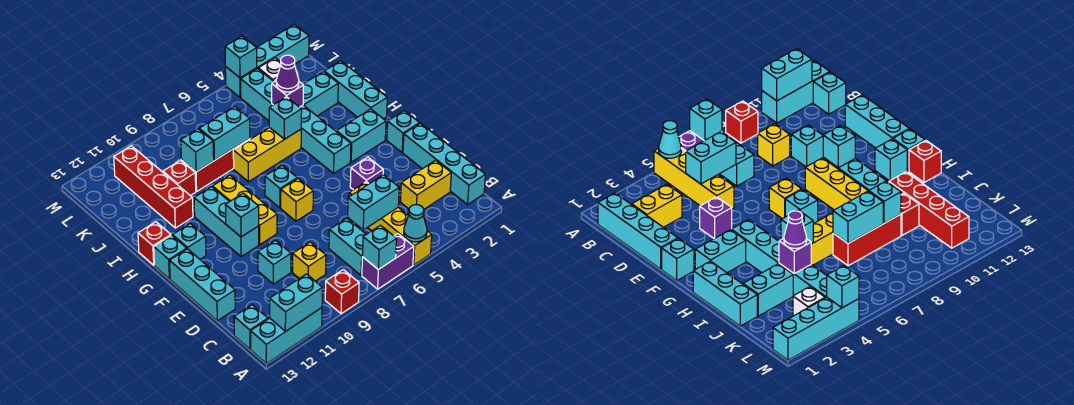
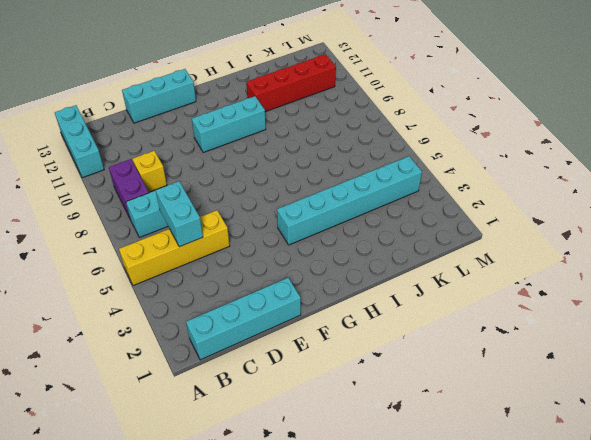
purple 1x2 brick [109,159,149,218] -> purple 1x2 brick moved to [362,234,414,289]
none -> red 1x1 brick [325,270,359,314]
none -> cyan 1x1 brick [234,305,268,349]
none -> yellow 1x2 brick [400,160,451,209]
none -> cyan 1x1 brick [258,240,291,284]

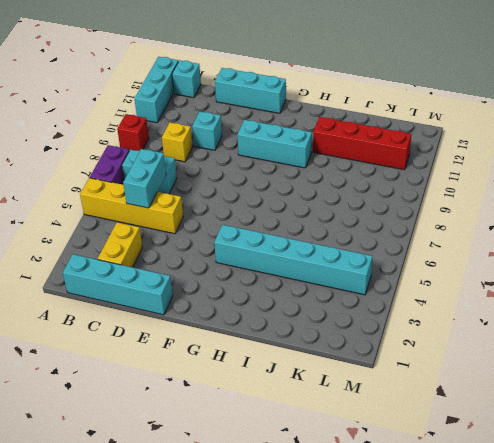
none -> purple 1x1 brick [350,157,383,190]
none -> cyan 1x1 brick [387,111,420,152]
none -> yellow 1x1 brick [281,178,313,221]
none -> yellow 1x3 brick [213,175,277,245]

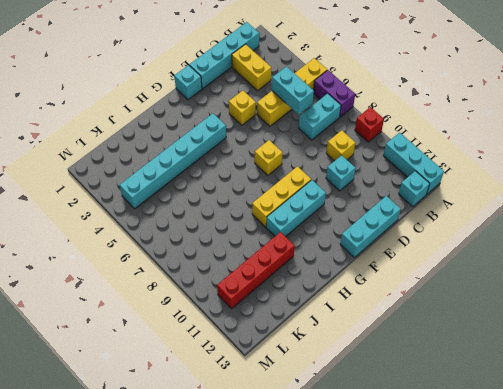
yellow 1x1 brick [229,91,256,125] -> purple 1x1 brick [350,157,383,190]
none -> cyan 1x2 brick [337,109,386,162]
none -> cyan 1x1 brick [265,165,297,208]
none -> cyan 1x1 brick [173,223,206,259]
none -> cyan 1x1 brick [154,235,187,279]

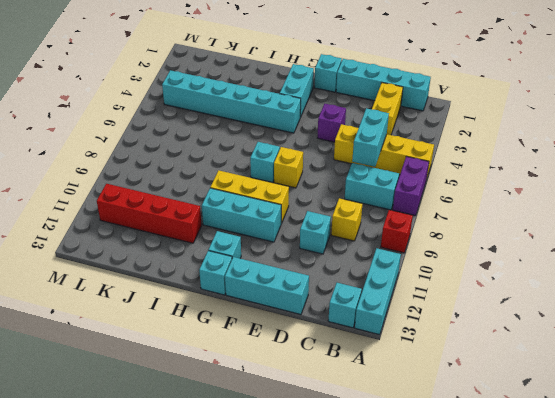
none -> cyan 1x3 brick [324,61,387,119]
none -> red 1x1 brick [138,222,171,265]
none -> yellow 1x3 brick [233,127,301,182]
none -> cyan 1x2 brick [303,72,338,116]

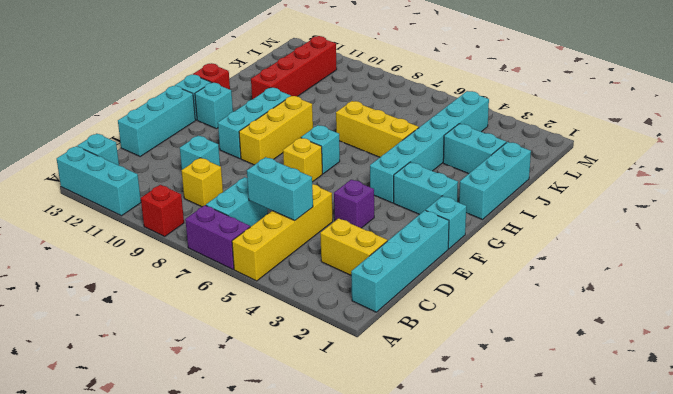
none -> red 1x3 brick [181,139,250,191]
none -> red 1x1 brick [163,160,196,196]
none -> white 1x1 brick [258,58,281,82]
none -> cyan 1x4 brick [225,25,309,98]

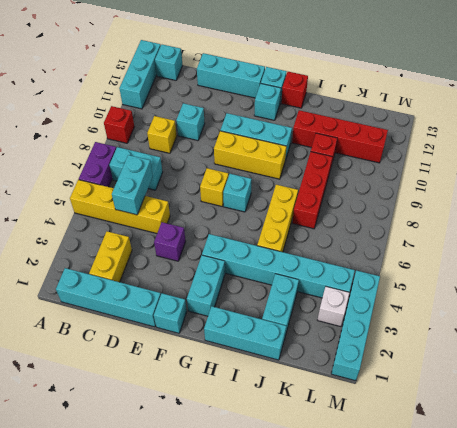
none -> cyan 1x1 cone [404,205,427,242]
none -> cyan 1x1 brick [362,225,397,270]
none -> cyan 1x2 brick [270,274,322,332]
none -> cyan 1x1 brick [225,193,259,237]

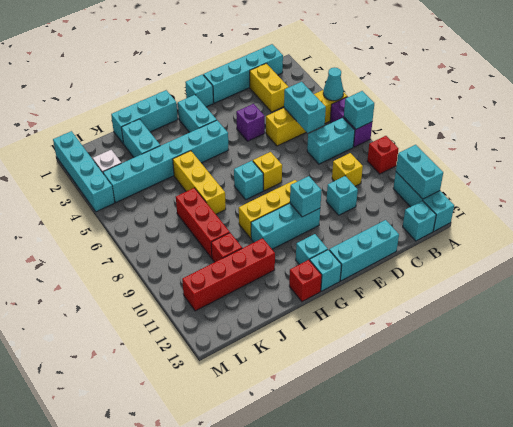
none -> cyan 1x1 brick [269,97,302,139]
none -> purple 1x1 brick [272,81,304,107]
none -> cyan 1x2 brick [199,106,250,160]
none -> cyan 1x1 brick [181,129,214,172]

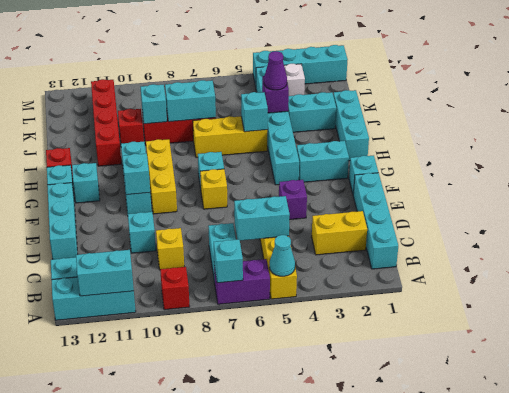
none -> cyan 1x1 brick [225,36,257,78]

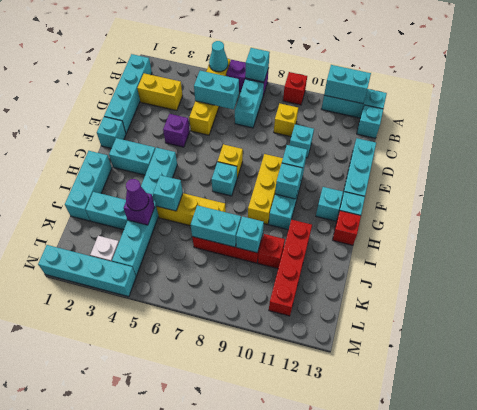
cyan 1x1 brick [275,163,302,199] -> cyan 1x1 brick moved to [225,36,257,78]

